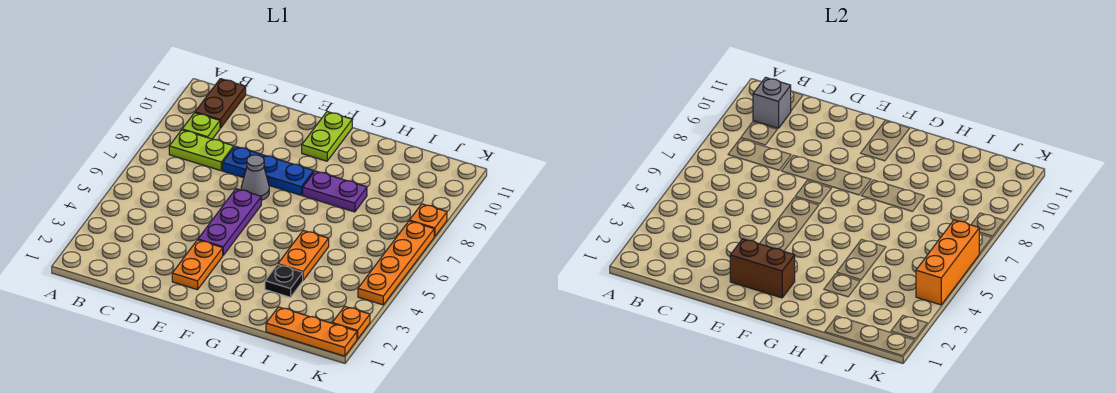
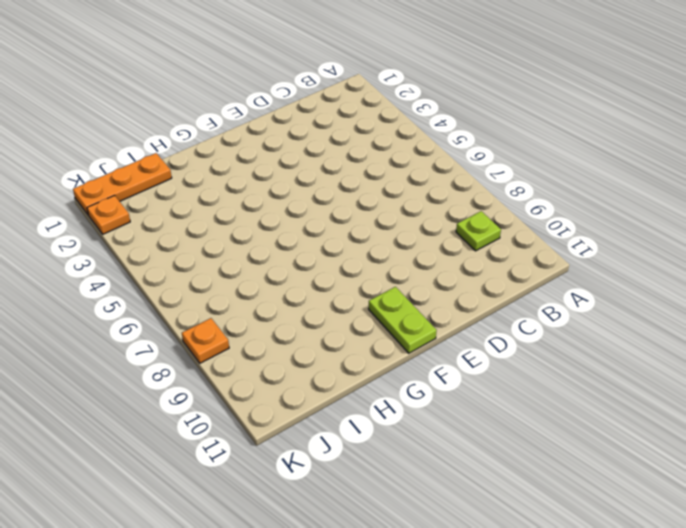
none -> lime 1x2 plate [169,130,234,171]
none -> brown 1x2 plate [195,79,246,128]
none -> blue 1x3 plate [223,146,314,195]

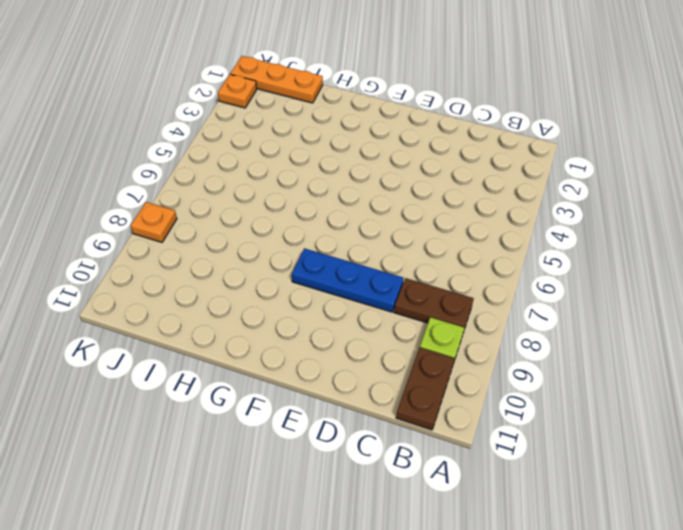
brown 1x2 plate [394,278,474,329] -> lime 1x2 plate [169,130,234,171]
none -> orange 1x2 plate [172,240,223,290]
none -> purple 1x3 plate [198,189,261,255]
none -> grey 1x1 cone [241,155,269,200]

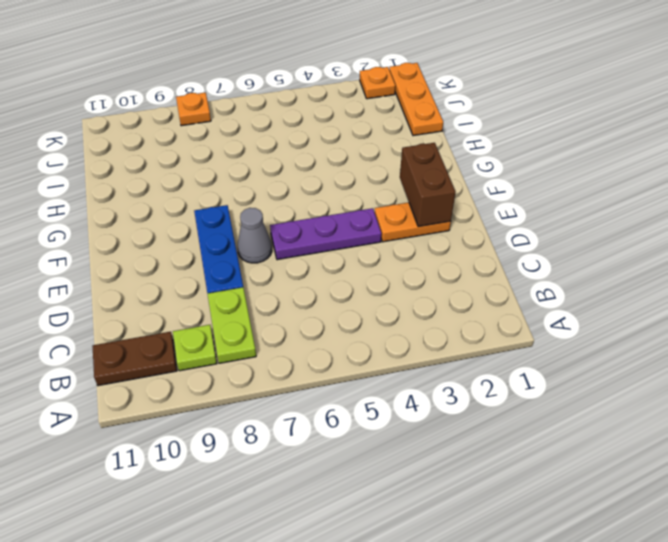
none -> lime 1x2 plate [302,112,352,161]
none -> purple 1x2 plate [303,171,367,212]
none -> black 1x1 plate [265,265,303,297]

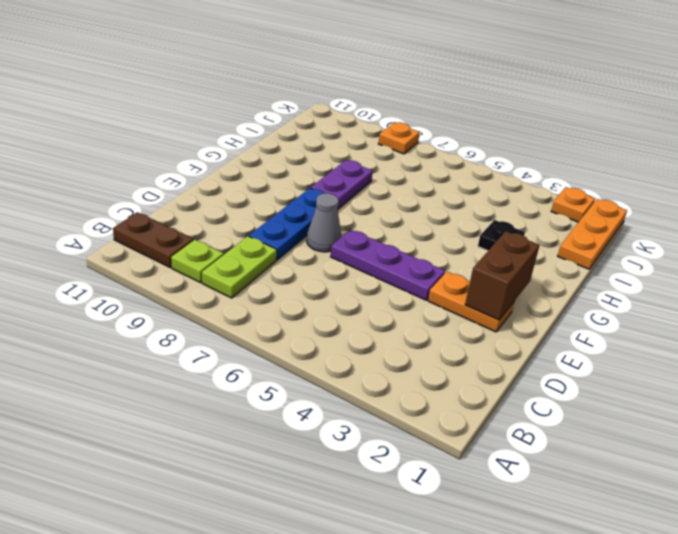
none -> lime 1x2 plate [302,112,352,161]
none -> orange 1x2 plate [278,230,329,280]
none -> orange 1x4 plate [358,221,434,305]

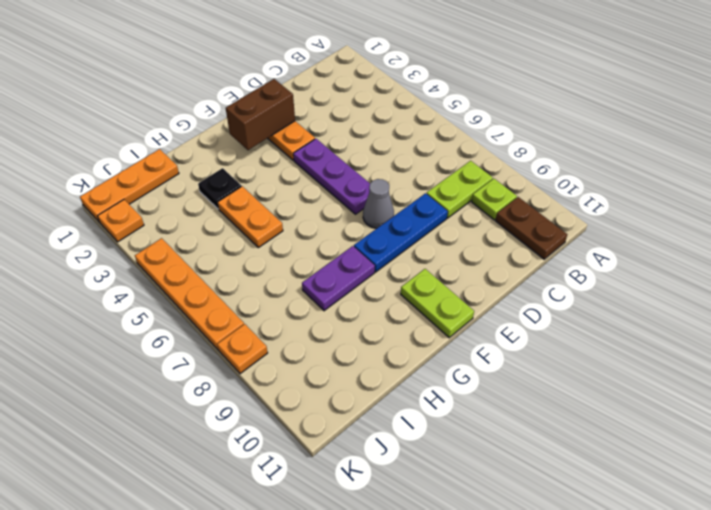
none -> grey 1x1 brick [753,77,791,128]
none -> orange 1x3 brick [916,220,979,305]

